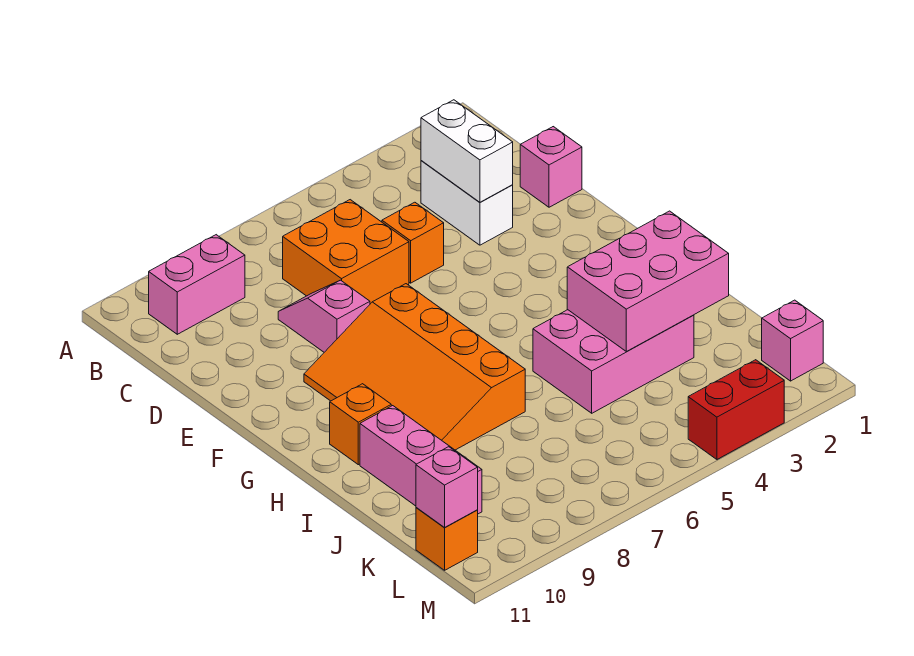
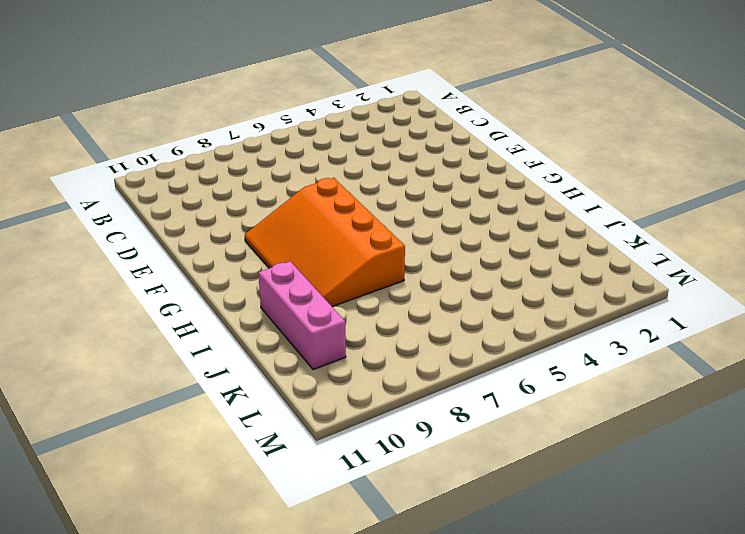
none -> pink 1x2 brick [149,235,245,334]
none -> white 1x2 brick [421,161,513,245]
none -> orange 2x2 brick [283,200,409,304]

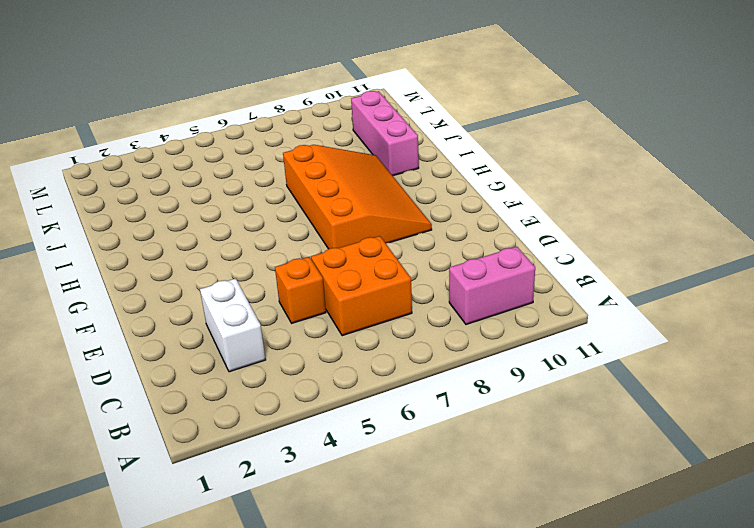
none -> pink 1x1 brick [520,127,582,207]
none -> pink 1x2 slope [278,280,370,352]
none -> orange 1x1 brick [330,384,391,465]

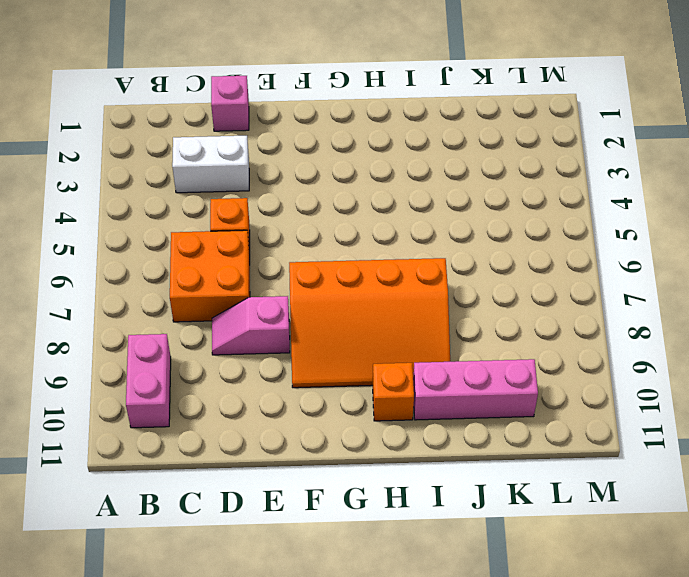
none -> pink 2x3 brick [533,310,694,413]
none -> pink 1x1 brick [762,300,823,381]
none -> orange 1x1 brick [416,508,478,570]

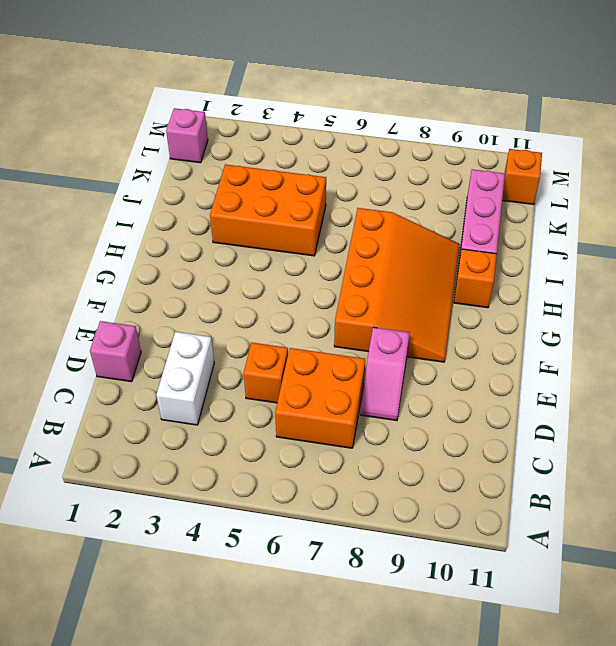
orange 2x3 brick [210,165,326,256] -> pink 2x3 brick [533,310,694,413]
none -> pink 1x2 brick [149,235,245,334]
none -> red 1x2 brick [688,360,784,459]
none -> white 1x2 brick [421,100,513,202]

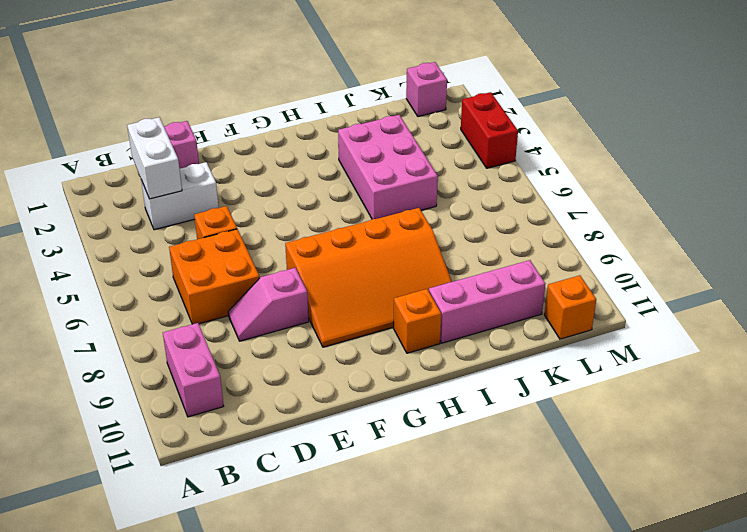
white 1x2 brick [127,117,182,199] -> white 1x2 brick turned to [421,100,513,202]
none -> pink 2x3 brick [567,211,729,351]
none -> pink 1x1 brick [416,447,478,527]

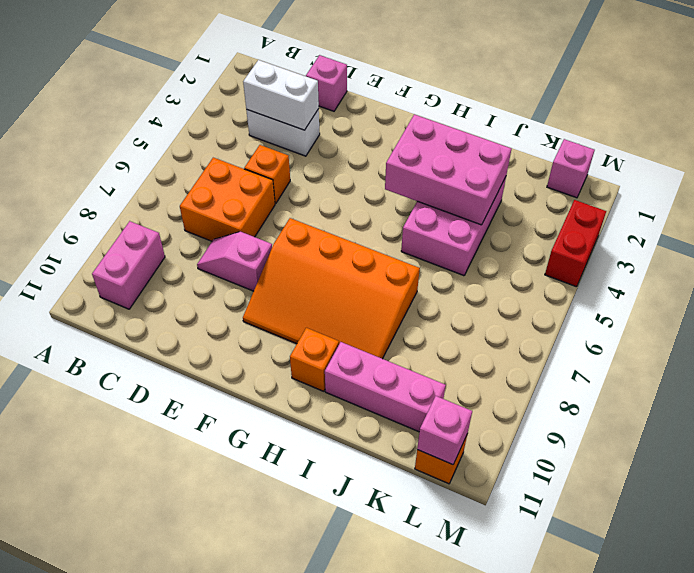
pink 2x3 brick [385,114,511,225] -> pink 2x3 brick turned to [567,211,729,351]

